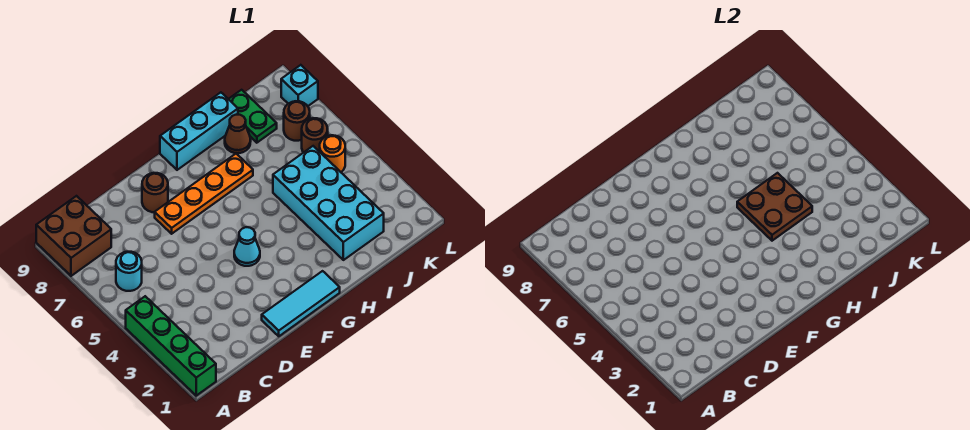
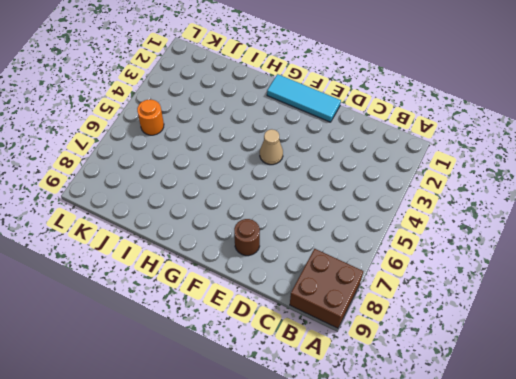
tan 1x1 cone [260,129,283,165] -> cyan 1x1 cone [234,227,260,266]
none -> green 1x4 brick [126,296,216,396]
none -> cyan 1x1 round brick [116,252,142,291]
none -> orange 1x4 plate [155,154,253,234]

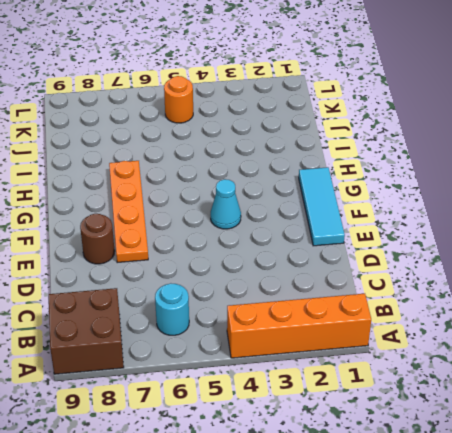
orange 1x4 brick [227,294,371,358] -> green 1x4 brick [126,296,216,396]
none -> cyan 1x3 brick [160,92,238,170]
none -> cyan 2x4 brick [273,146,384,260]
none -> brown 1x1 cone [225,115,251,153]

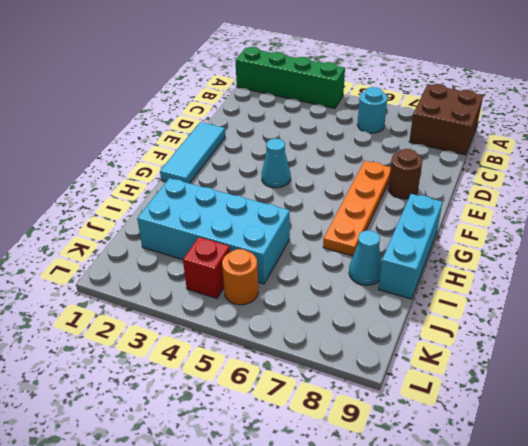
cyan 1x1 cone [349,230,382,285] -> brown 1x1 cone [225,115,251,153]
red 1x1 brick [183,237,230,298] -> none
none -> green 1x2 plate [229,90,277,143]
none -> brown 1x1 round brick [302,118,328,152]
none -> brown 1x1 round brick [284,101,310,141]

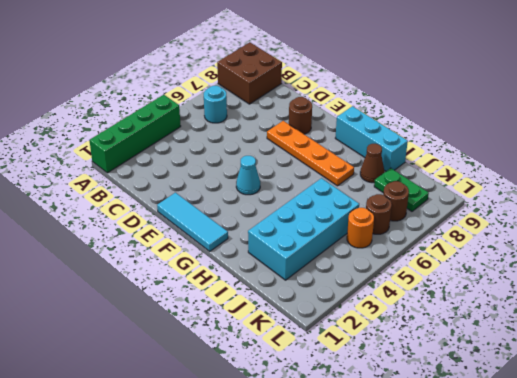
green 1x2 plate [374,168,429,211] -> green 1x2 plate turned to [229,90,277,143]
none -> cyan 1x1 brick [281,65,318,106]
none -> brown 2x2 plate [737,173,812,241]

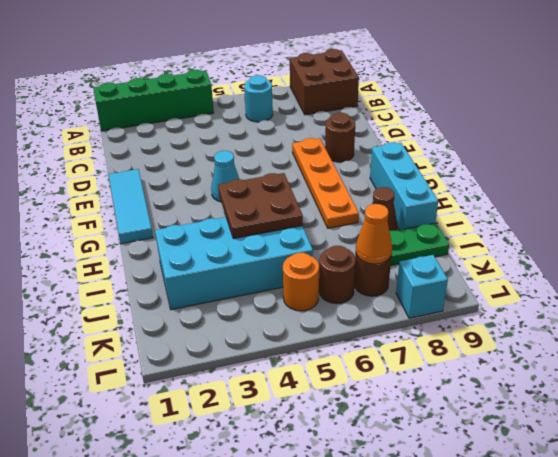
orange 1x1 cone [356,204,392,264] -> none

